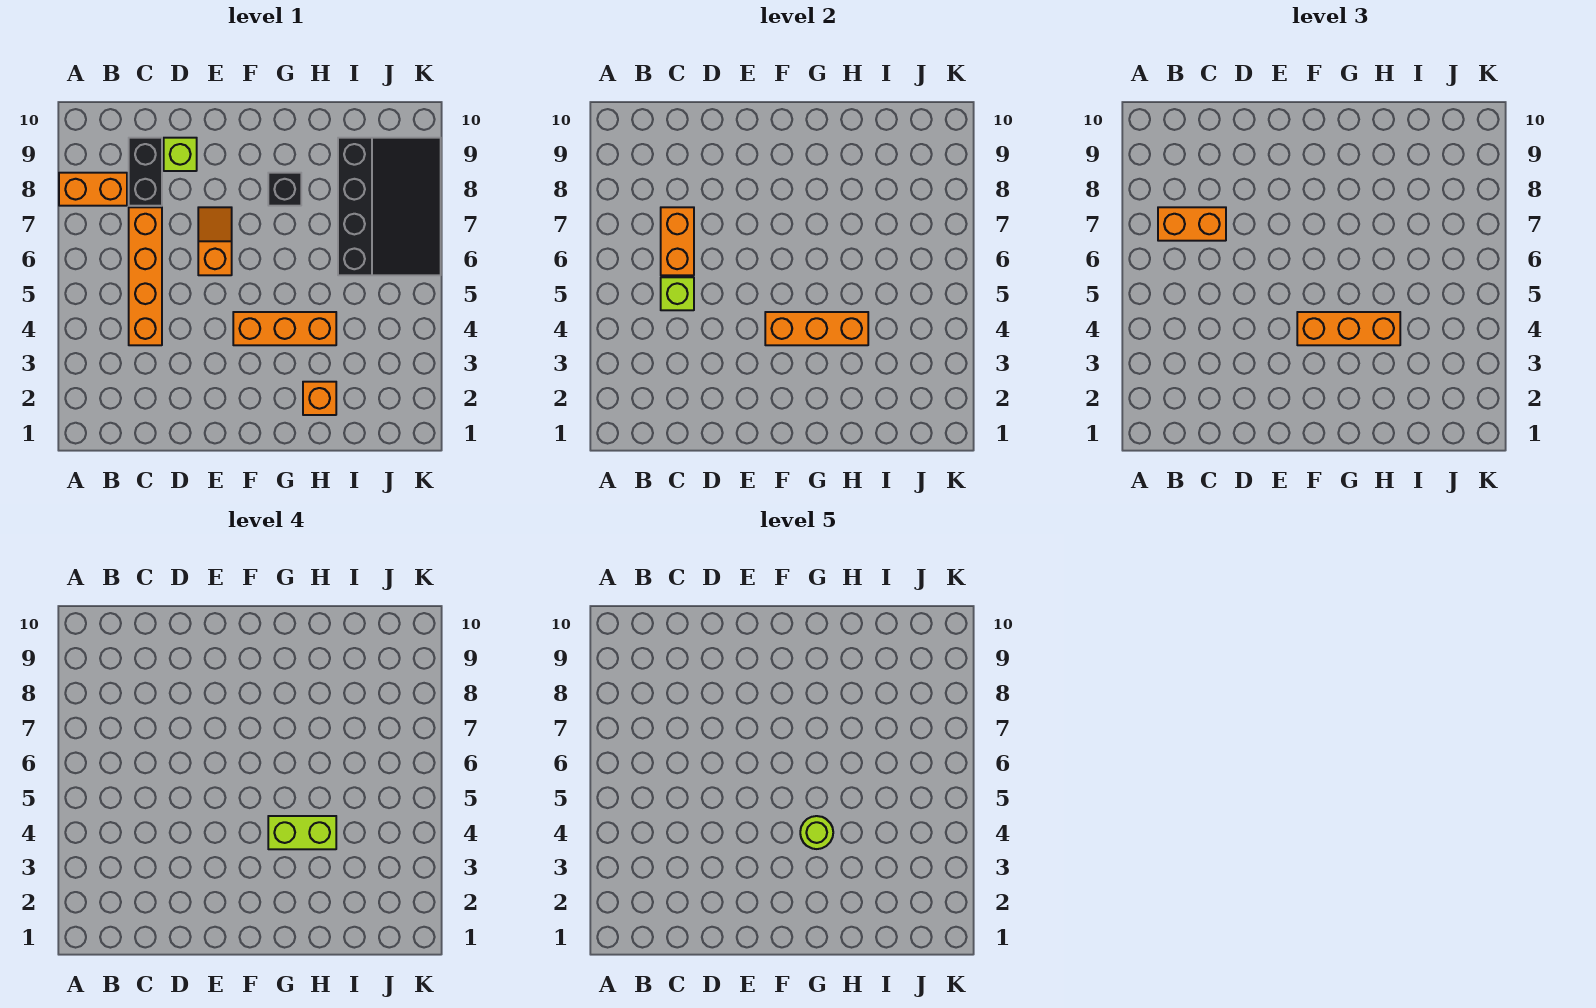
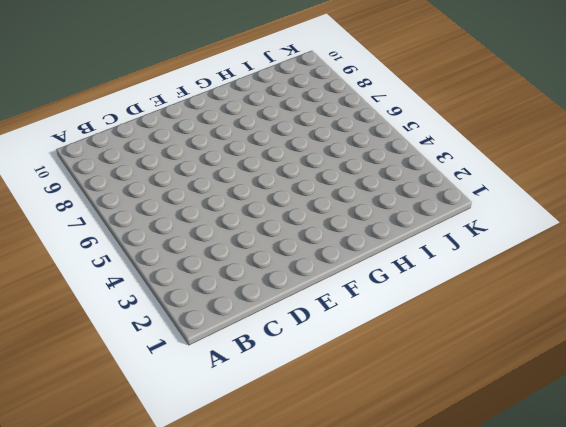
none -> orange 1x2 brick [59,173,127,206]
none -> orange 1x4 brick [129,207,162,345]
none -> black 1x2 brick [129,138,162,206]

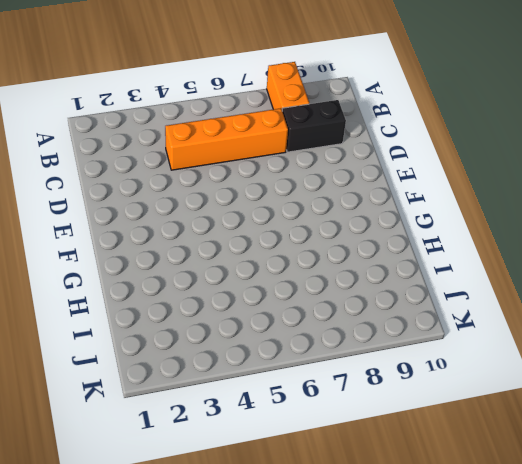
none -> lime 1x1 brick [164,138,197,171]
none -> orange 1x2 slope [198,207,232,275]
none -> orange 1x3 brick [233,312,336,345]

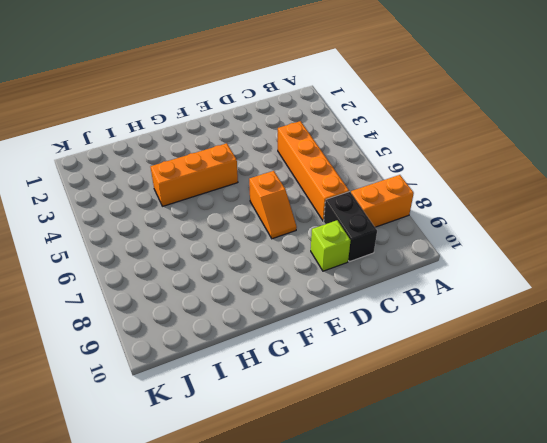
none -> black 1x1 brick [268,173,301,206]
none -> orange 1x1 brick [303,382,336,415]
none -> black 3x4 slope [338,138,441,275]

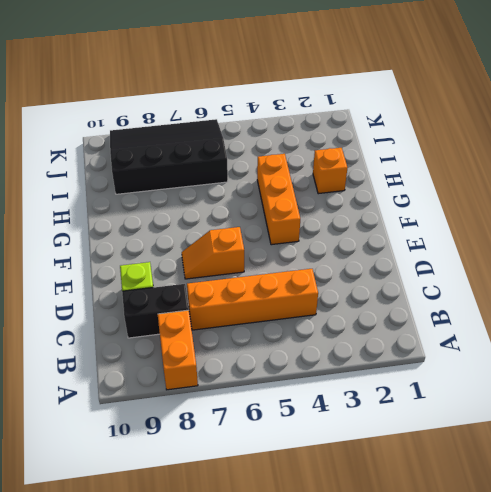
none -> black 1x1 brick [268,173,301,206]
none -> lime 1x1 brick [661,277,694,310]
none -> orange 1x2 brick [661,207,694,275]

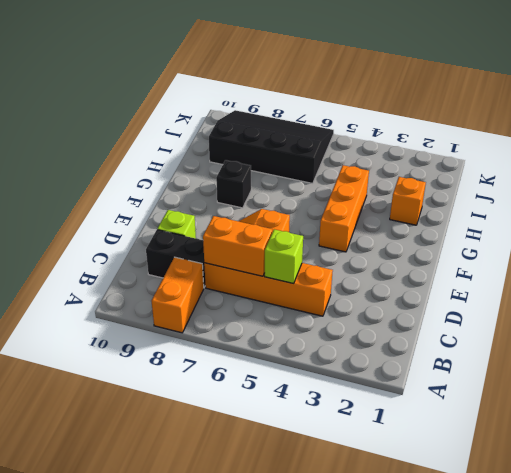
none -> orange 1x3 brick [765,312,868,345]
none -> orange 1x2 brick [1158,207,1226,241]
none -> orange 1x3 brick [1297,312,1400,345]

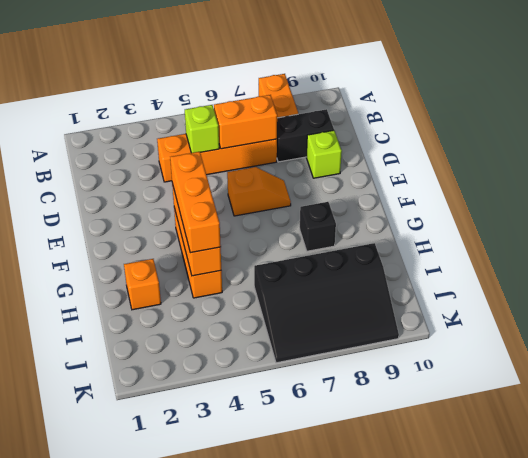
none -> orange 1x2 brick [1158,207,1226,241]
none -> lime 1x2 brick [268,816,336,849]
none -> lime 1x1 round brick [800,816,833,849]

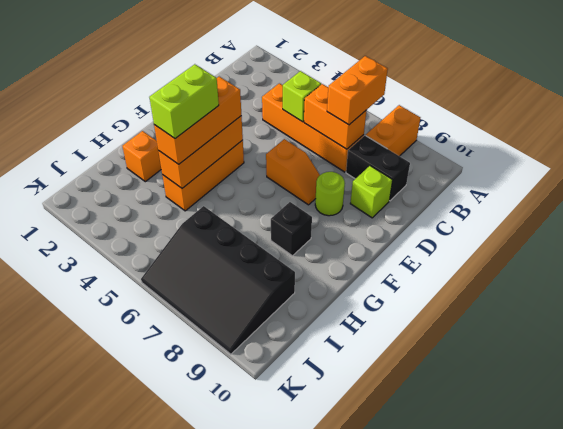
lime 1x1 round brick [315,172,345,216] -> lime 1x1 round brick moved to [800,816,833,849]

